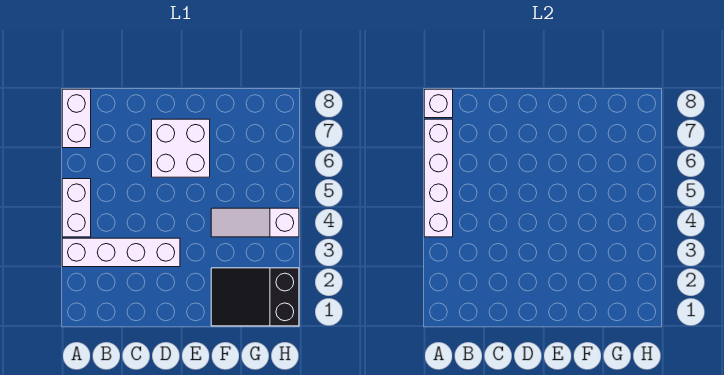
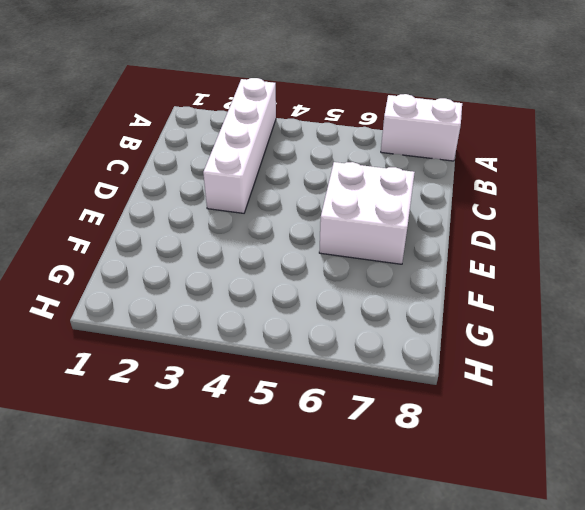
none -> white 1x2 brick [62,179,91,237]
none -> black 2x3 slope [211,268,299,326]

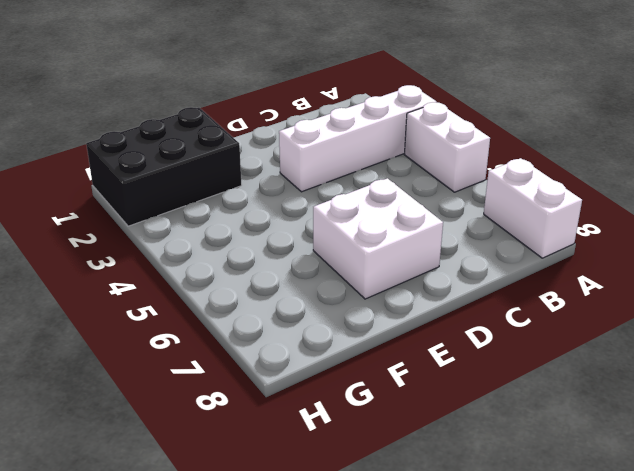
black 2x3 brick [86,107,242,226] -> black 2x3 slope [211,268,299,326]
none -> white 1x3 slope [211,208,299,237]
none -> white 1x4 brick [424,119,453,237]

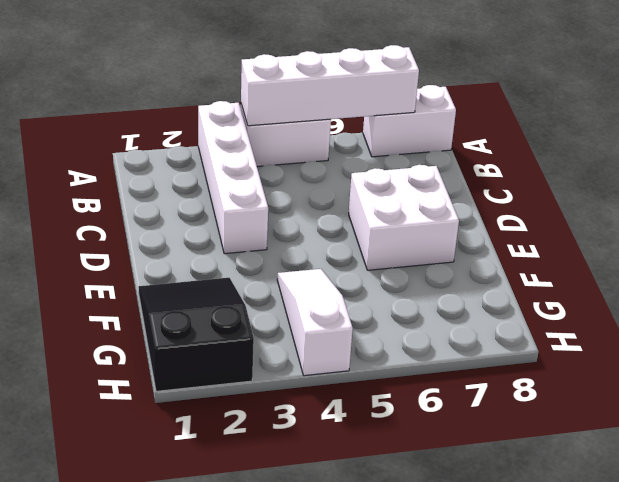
none -> white 1x1 brick [424,89,453,118]

